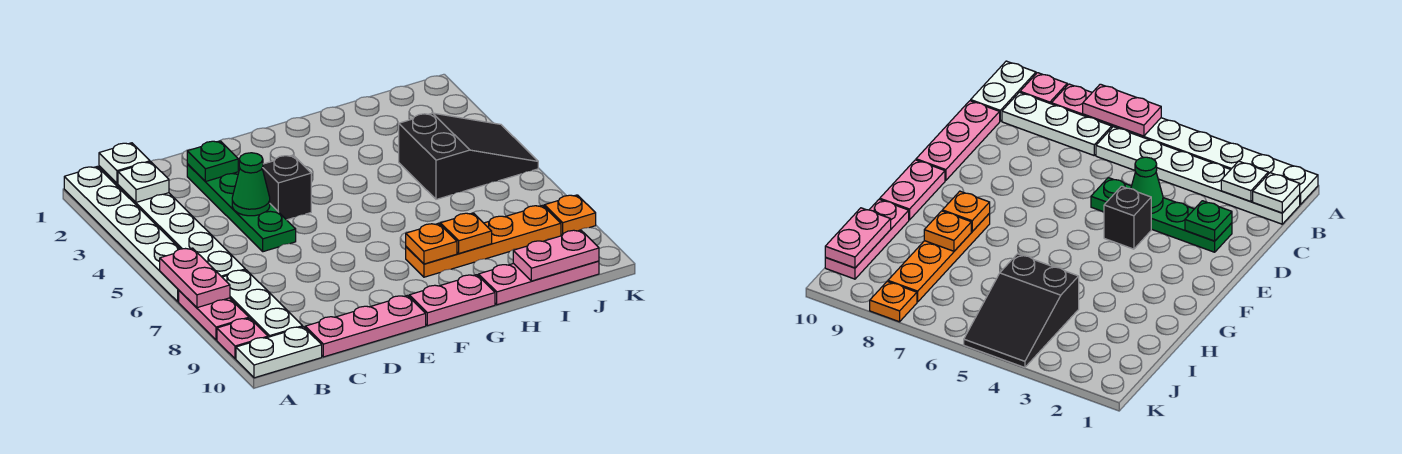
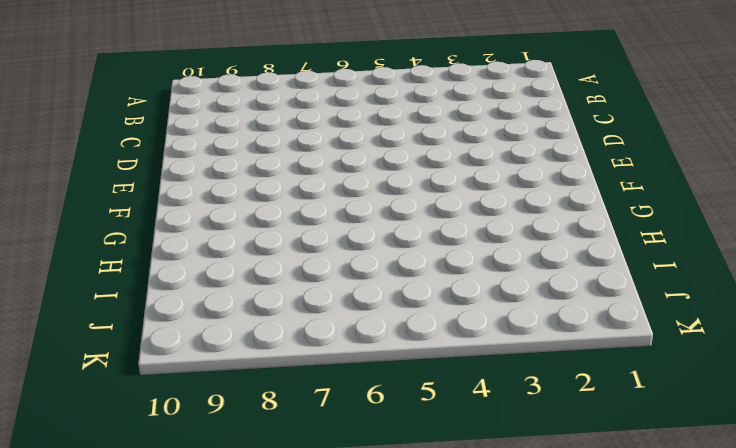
none -> white 1x6 plate [64,167,180,302]
none -> pink 1x2 plate [179,291,249,340]
none -> pink 1x1 plate [217,318,268,359]

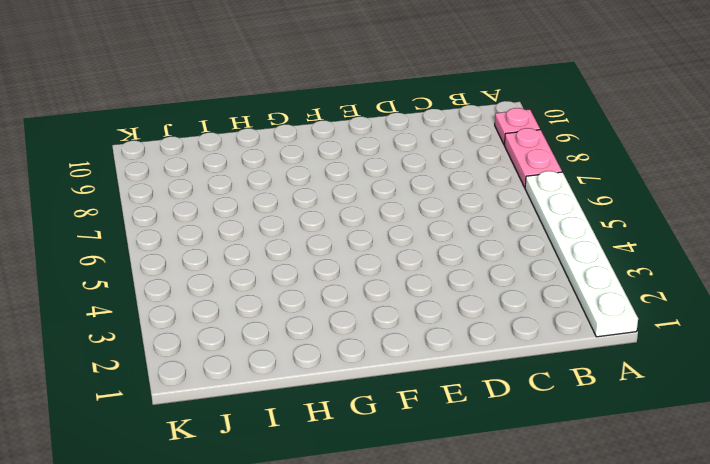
none -> white 1x2 plate [236,327,322,378]
none -> white 1x6 plate [99,166,245,277]
none -> white 1x3 plate [222,270,303,337]

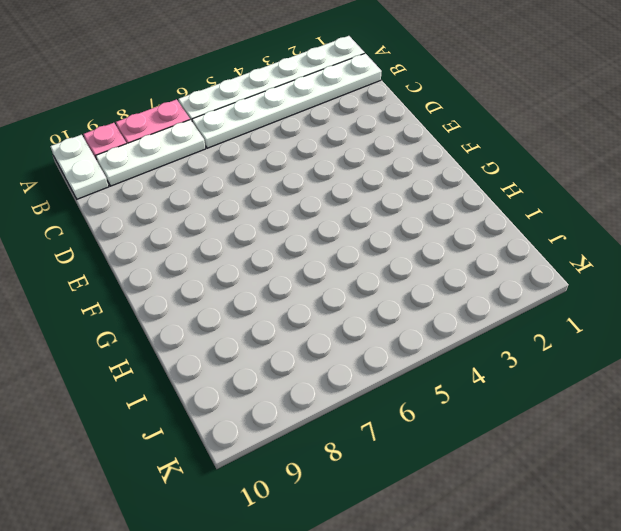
none -> pink 1x3 plate [305,295,426,357]
none -> green 1x4 plate [187,164,296,252]
none -> black 1x1 brick [262,155,311,220]

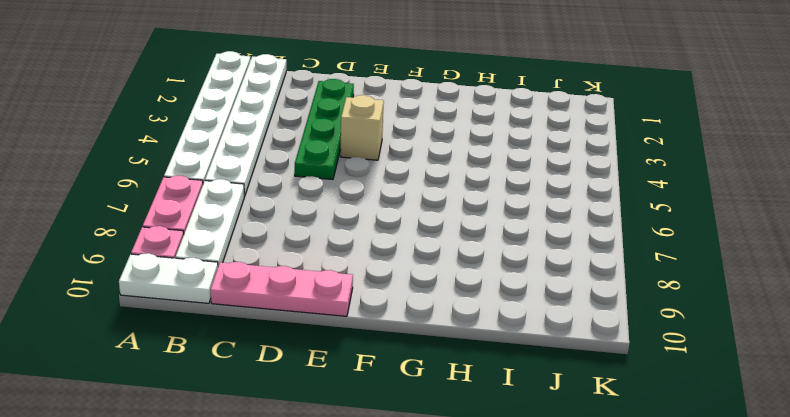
tan 1x1 brick [341,95,384,160] -> black 1x1 brick [262,155,311,220]
none -> pink 1x2 plate [409,275,495,326]
none -> orange 1x4 plate [406,205,561,277]
none -> pink 1x3 plate [479,261,599,305]

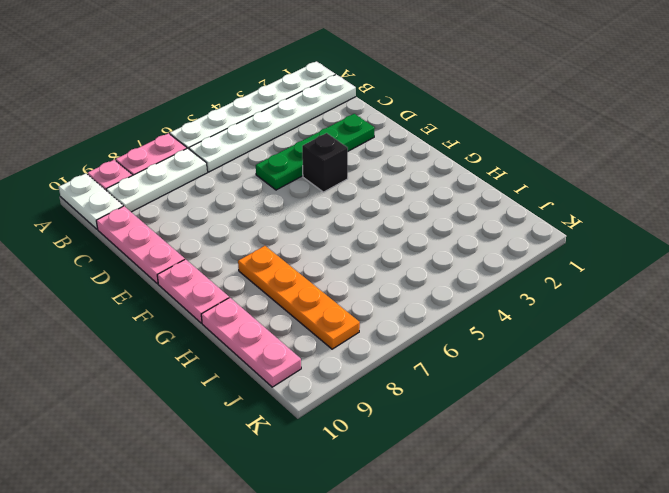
none -> black 2x3 slope [399,113,538,199]
none -> orange 1x1 plate [544,195,596,235]
none -> pink 1x2 plate [160,248,230,308]

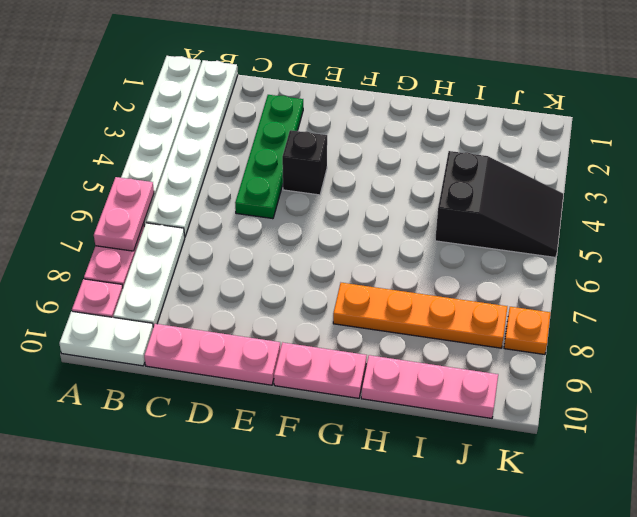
none -> white 1x1 plate [99,143,150,183]
none -> white 1x1 plate [118,162,169,202]
none -> green 1x1 plate [187,141,238,182]

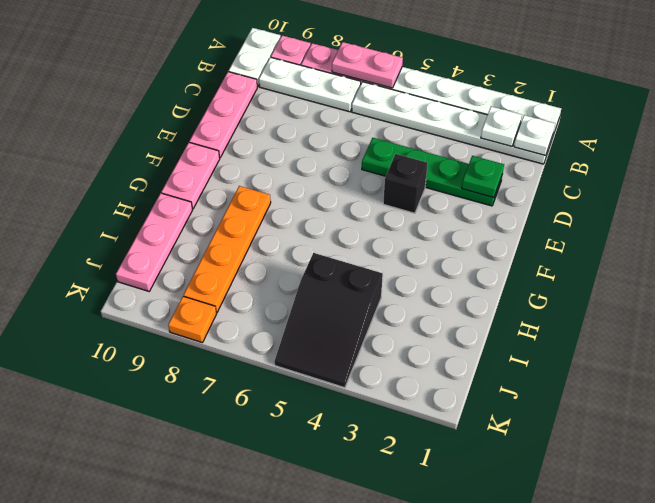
none -> green 1x1 cone [232,153,270,216]
none -> orange 1x1 plate [406,223,457,264]
none -> orange 1x1 plate [440,213,492,253]

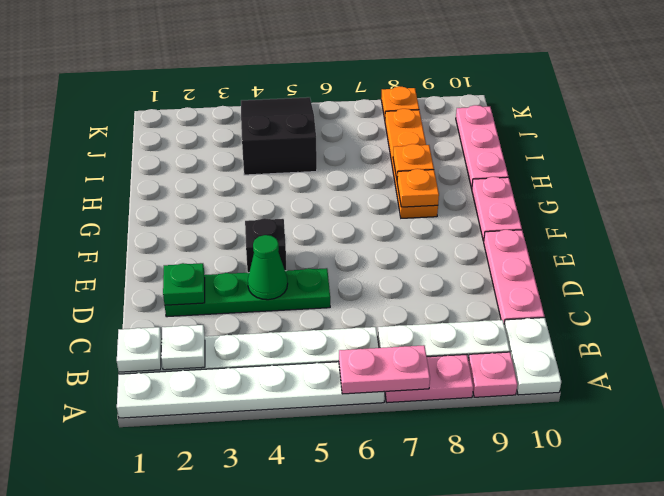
none -> pink 1x2 plate [513,230,599,281]

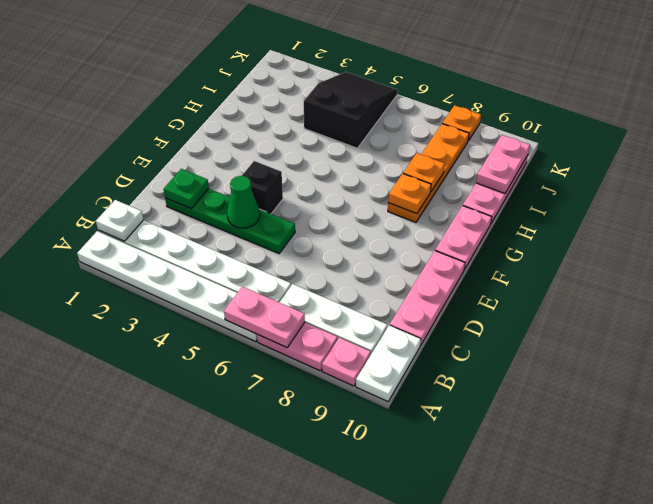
none -> white 1x1 plate [118,162,169,202]

